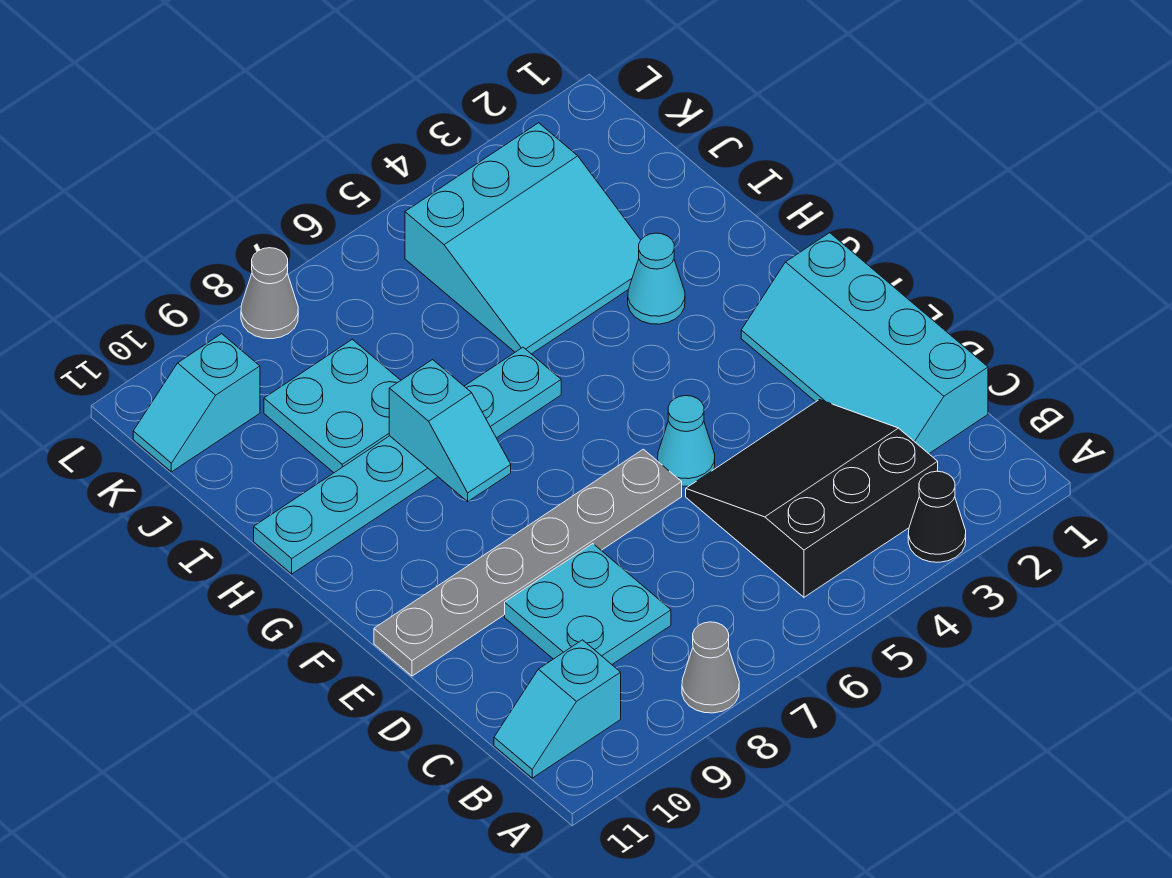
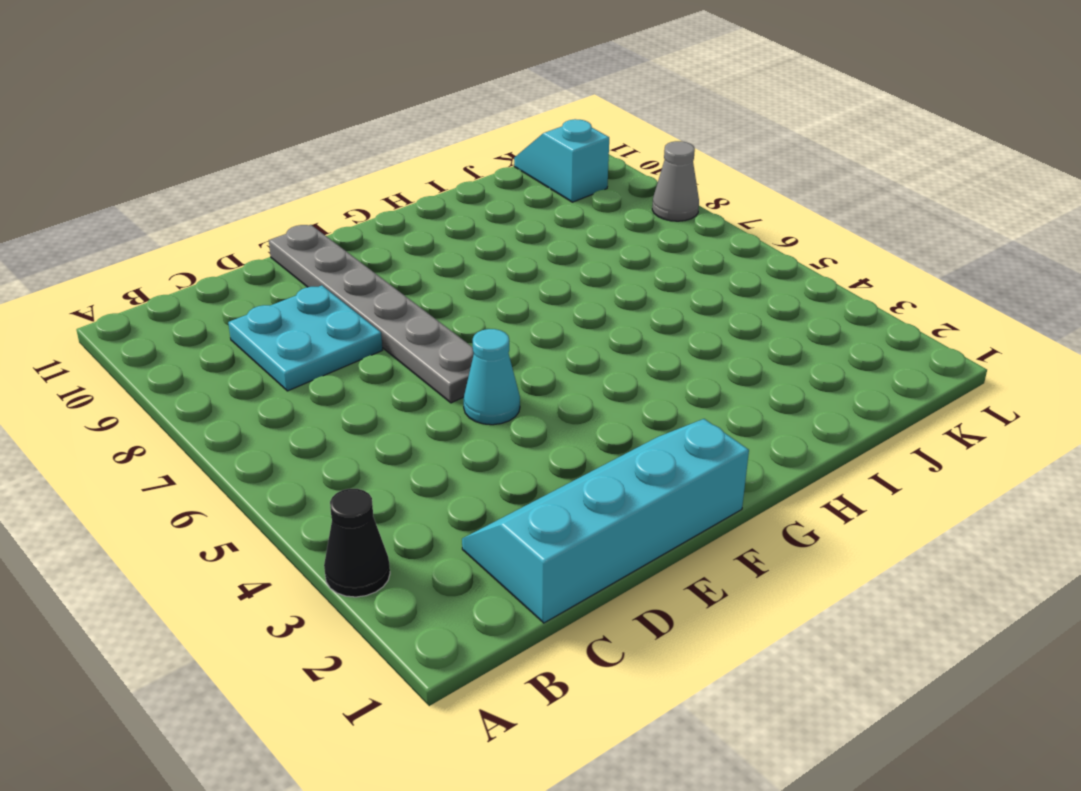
none -> grey 1x1 cone [682,622,739,713]
none -> black 3x3 slope [686,400,938,597]
none -> cyan 1x2 slope [494,640,621,778]

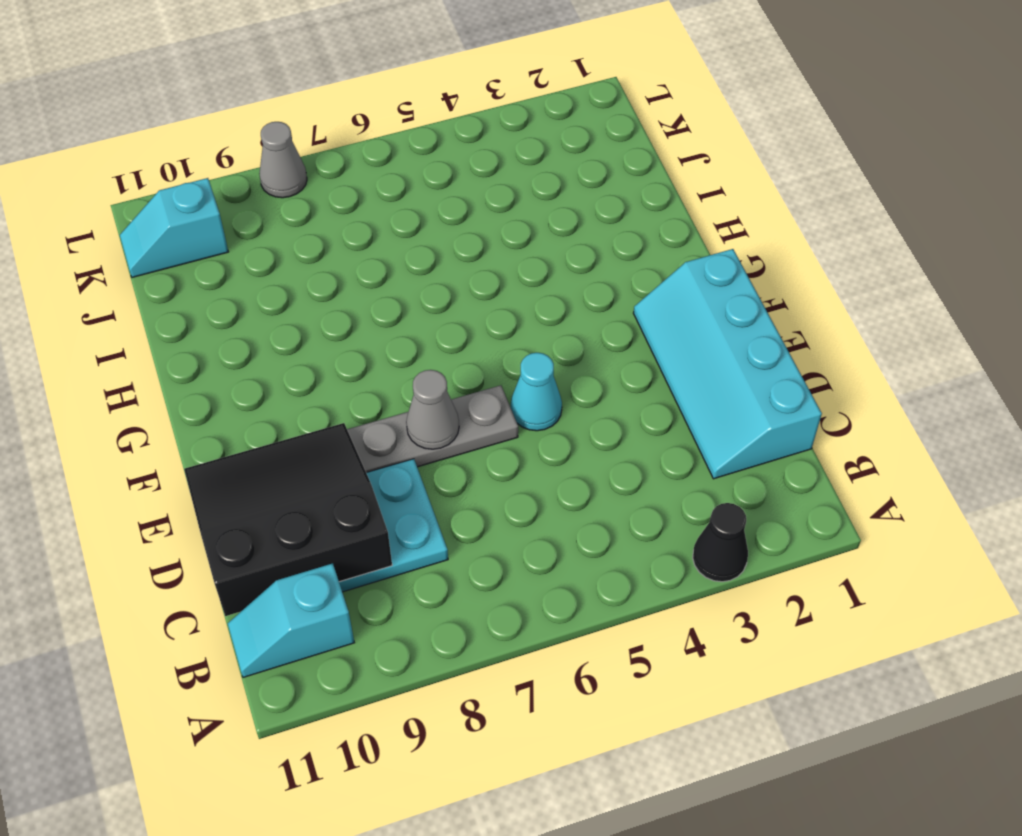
black 3x3 slope [184,423,392,616] -> black 3x3 slope moved to [686,400,938,597]
grey 1x1 cone [406,370,459,449] -> grey 1x1 cone moved to [682,622,739,713]
none -> cyan 1x1 cone [628,233,685,324]
none -> cyan 1x6 plate [254,347,561,574]
none -> cyan 3x3 slope [405,123,640,354]

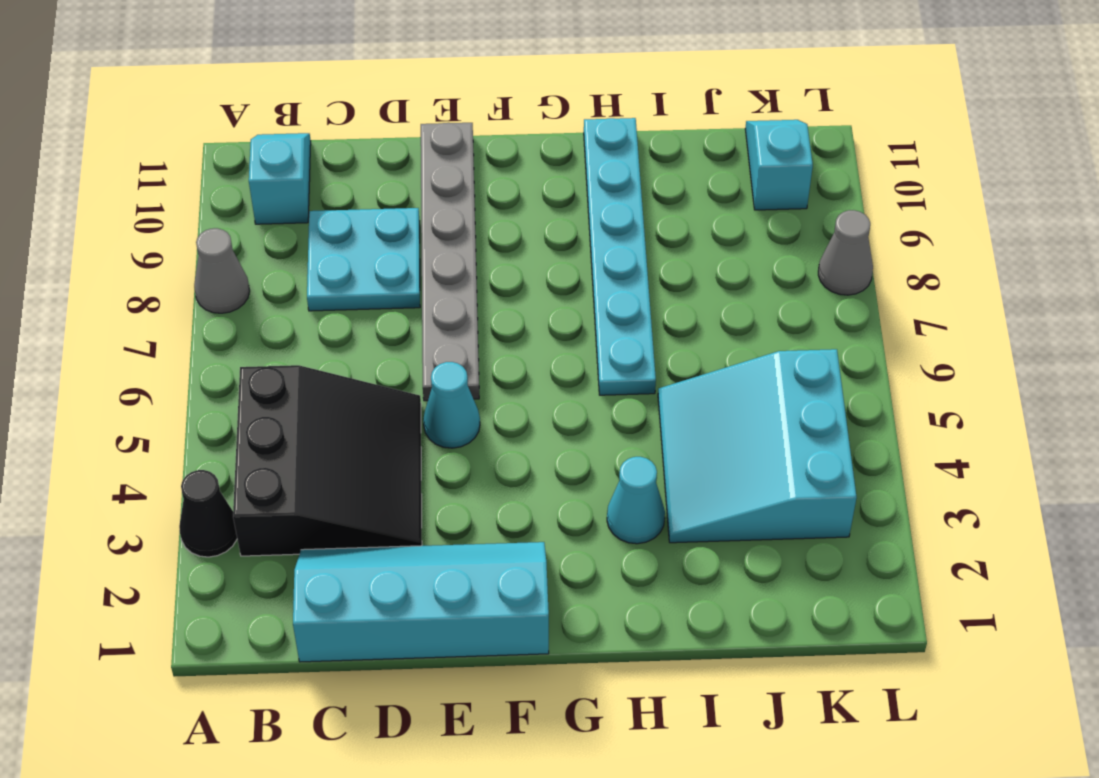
none -> cyan 2x2 plate [264,339,401,473]
none -> cyan 1x2 slope [389,360,511,501]

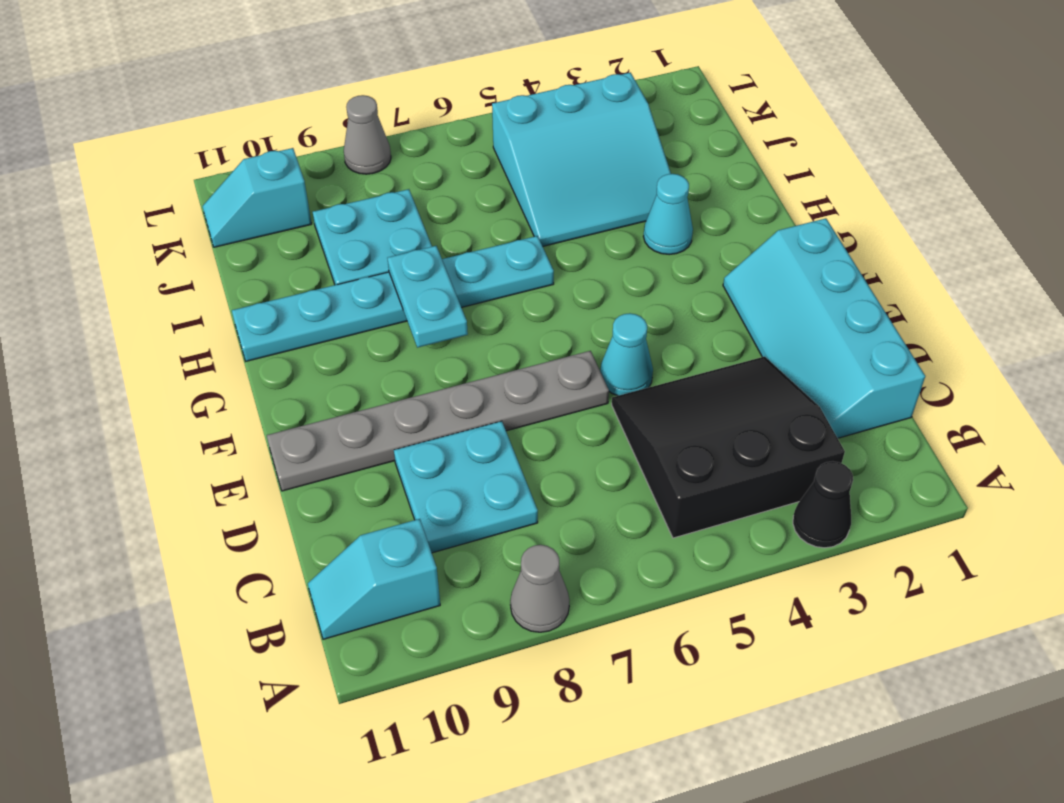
cyan 1x2 plate [388,246,468,348] -> cyan 1x2 slope [389,360,511,501]

